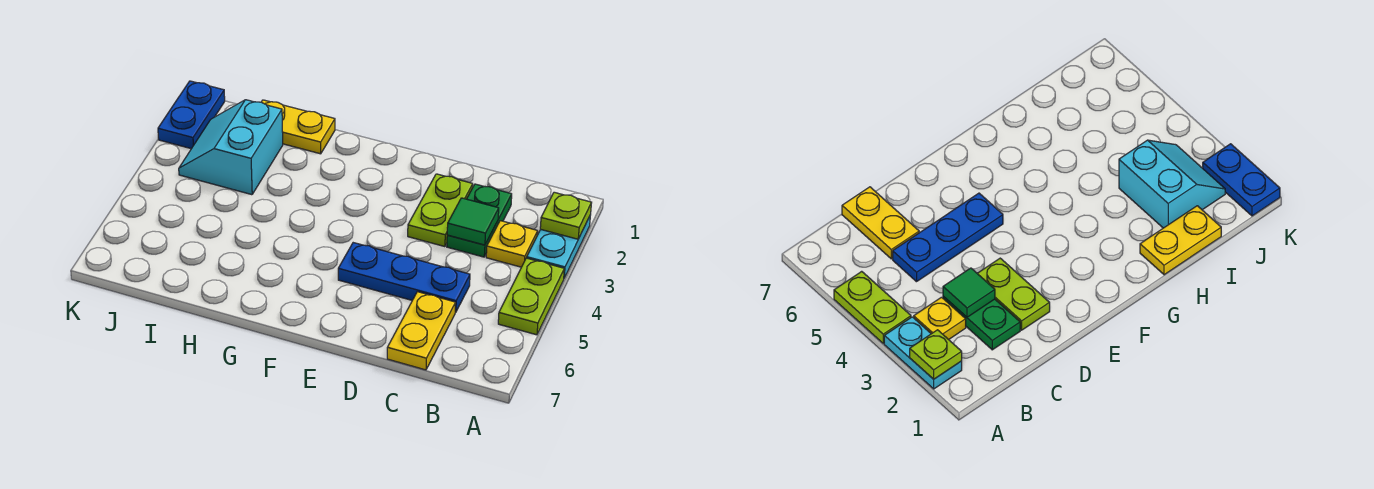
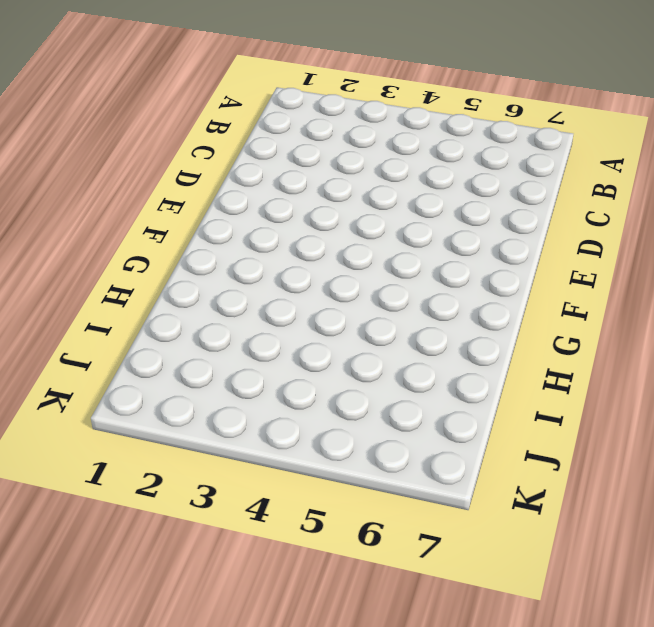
none -> cyan 1x2 plate [527,216,590,278]
none -> lime 1x2 plate [498,258,564,335]
none -> yellow 1x1 plate [486,221,538,267]

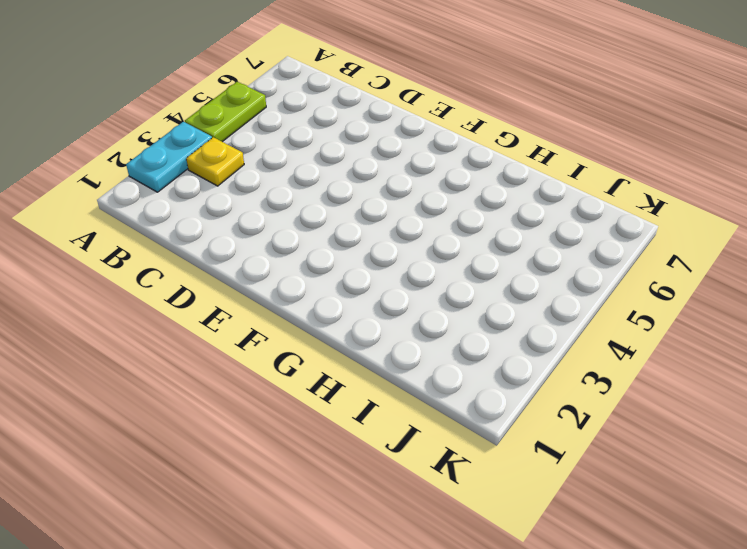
none -> green 1x2 plate [447,184,512,257]
none -> blue 1x3 plate [338,243,470,312]
none -> yellow 1x2 plate [387,292,456,370]

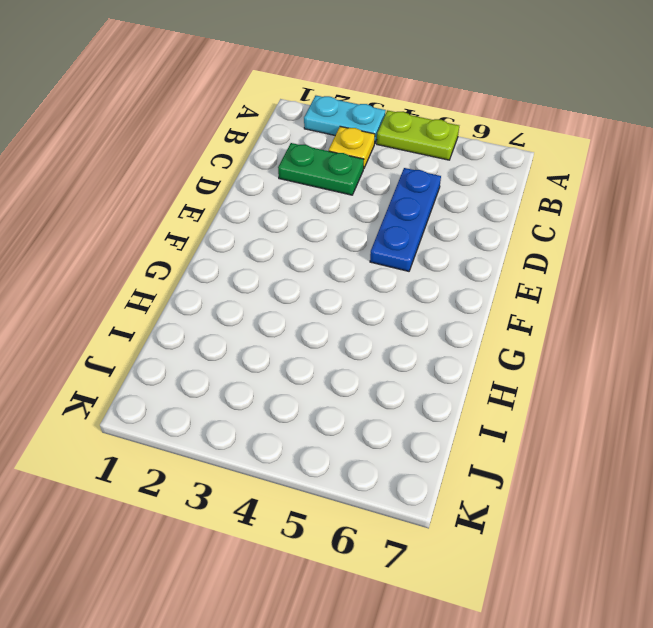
none -> yellow 1x2 plate [387,292,456,370]
none -> lime 1x2 plate [408,174,473,247]
none -> yellow 1x2 plate [262,100,335,154]

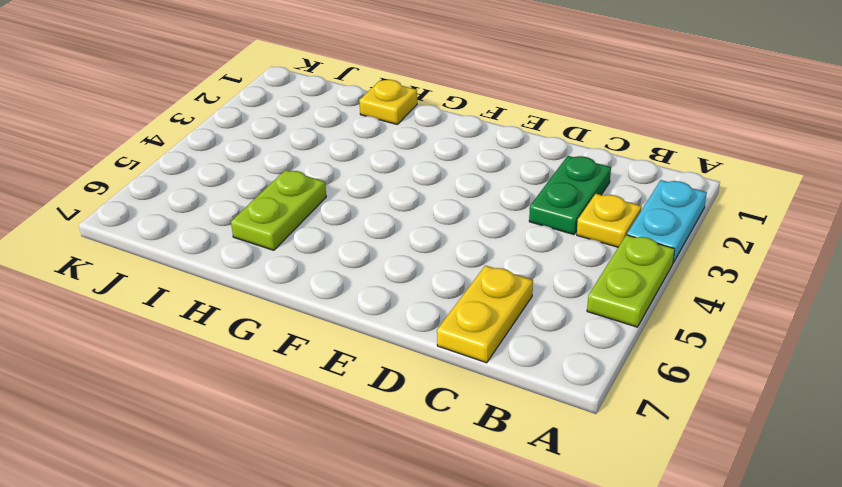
yellow 1x1 plate [359,80,417,124] -> yellow 1x2 plate [262,100,335,154]
lime 1x2 plate [231,170,326,250] -> lime 1x2 plate moved to [408,174,473,247]
none -> blue 1x3 plate [338,243,470,312]
none -> cyan 2x2 slope [179,100,283,195]
none -> blue 1x2 plate [158,81,225,149]

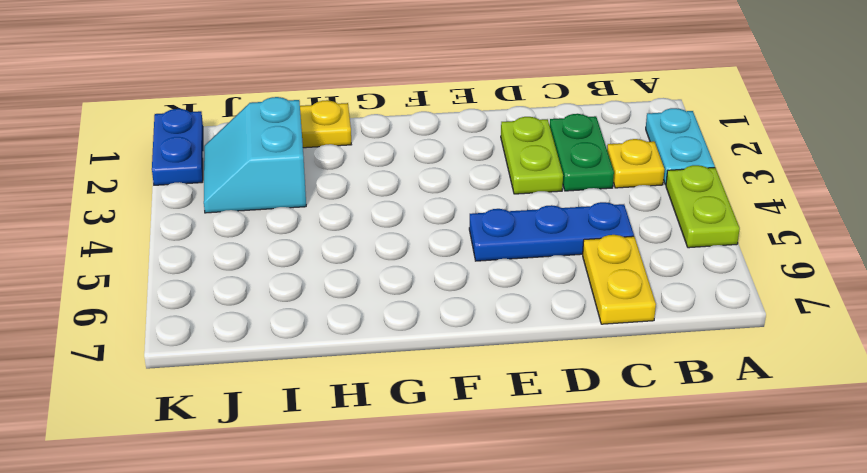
none -> lime 1x1 plate [540,192,592,239]
none -> green 1x1 tile [447,198,499,245]

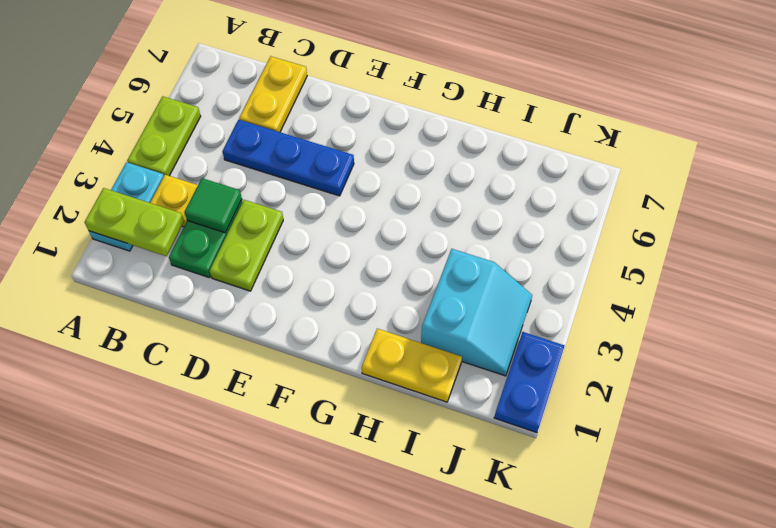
lime 1x2 plate [85,188,184,256] -> lime 1x1 plate [540,192,592,239]

